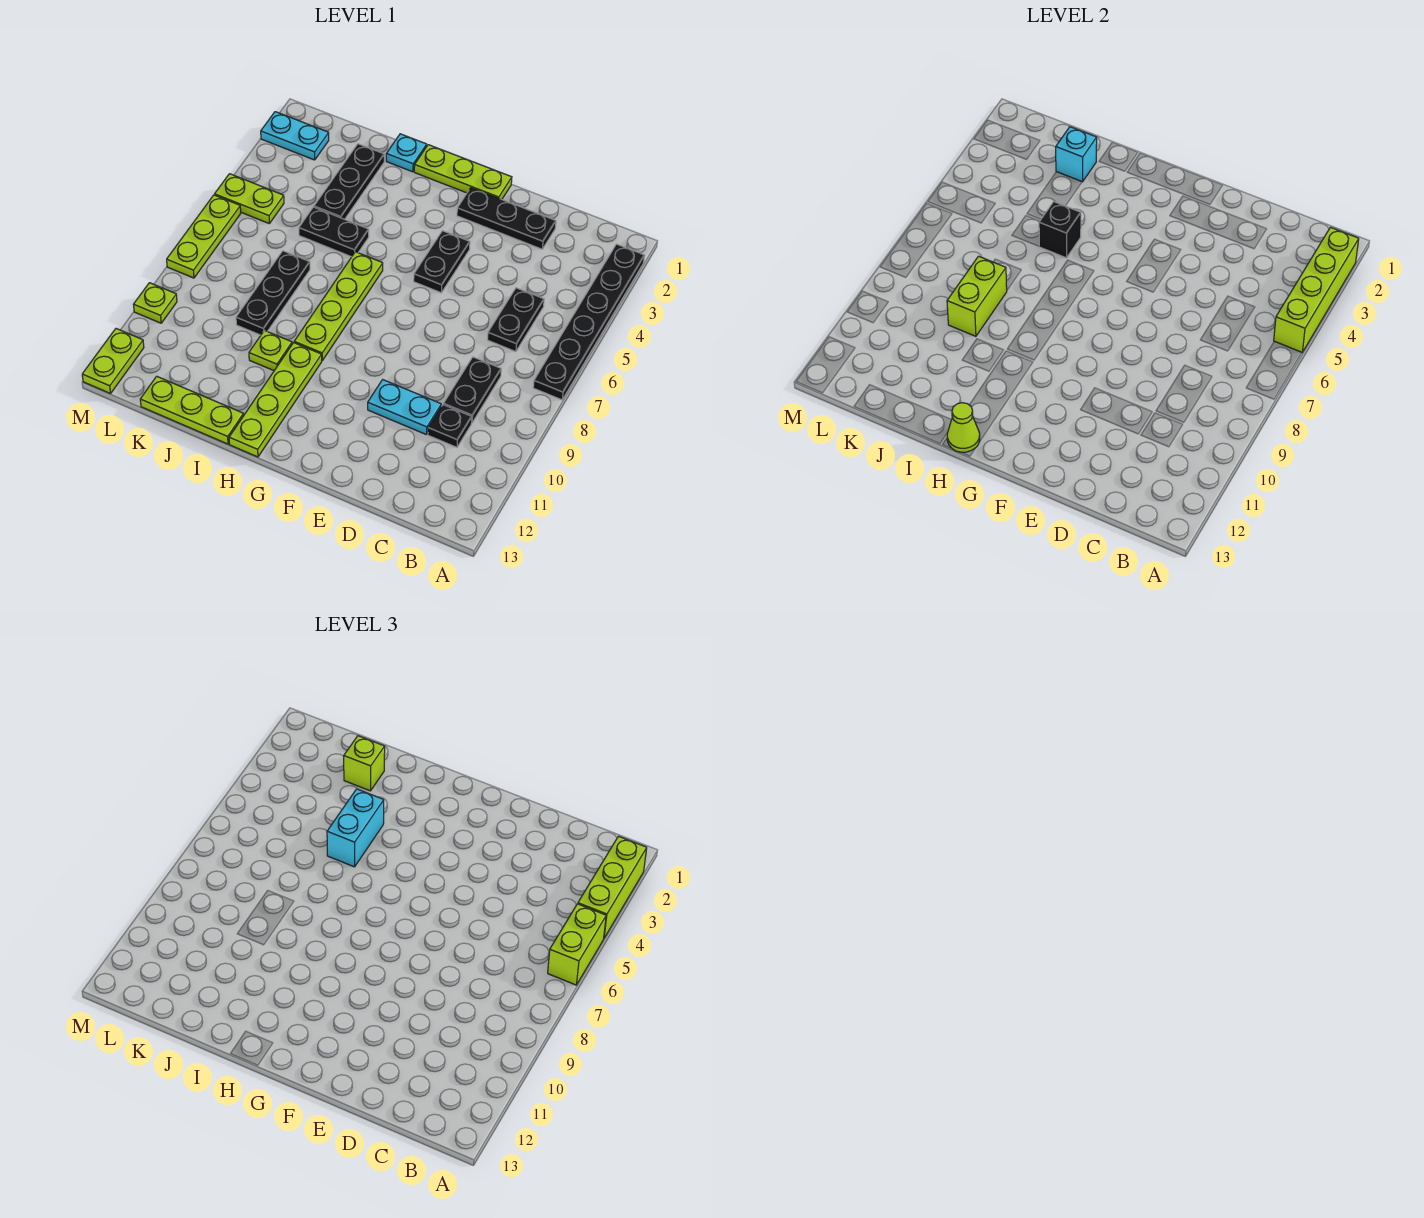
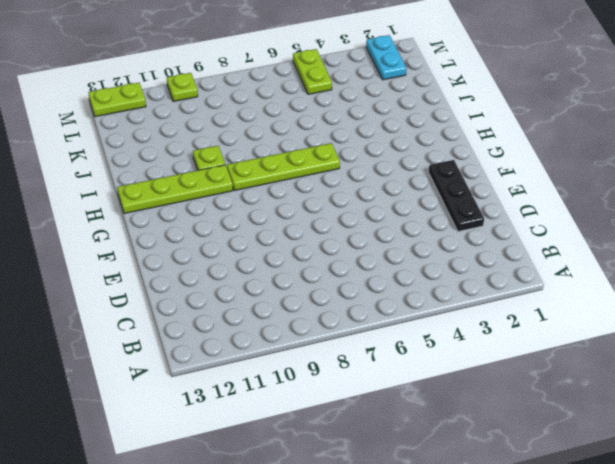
none -> black 1x6 plate [533,244,645,400]
none -> black 1x2 plate [488,288,544,352]
none -> black 1x2 plate [444,357,501,422]
none -> black 1x1 plate [428,405,472,447]

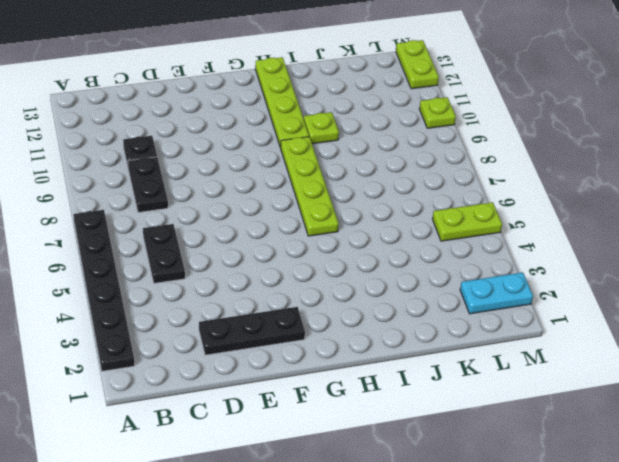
none -> cyan 1x2 plate [368,380,441,435]
none -> lime 1x3 plate [414,145,512,199]
none -> black 1x2 plate [414,231,470,293]
none -> cyan 1x1 plate [386,134,427,172]

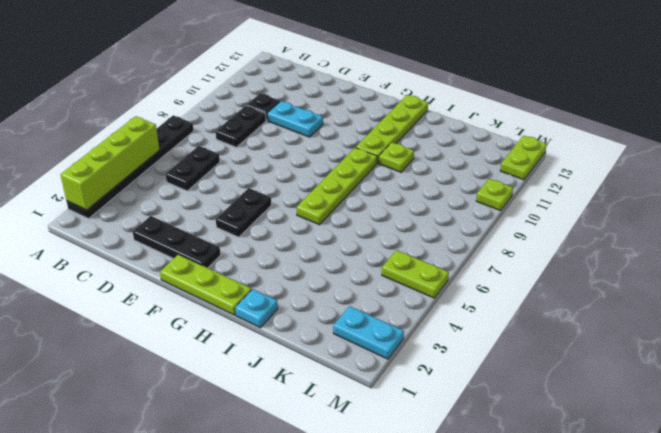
none -> black 1x2 plate [299,207,369,257]
none -> lime 1x3 plate [140,376,244,444]
none -> black 1x3 plate [314,144,384,219]
none -> black 1x3 plate [236,251,310,335]

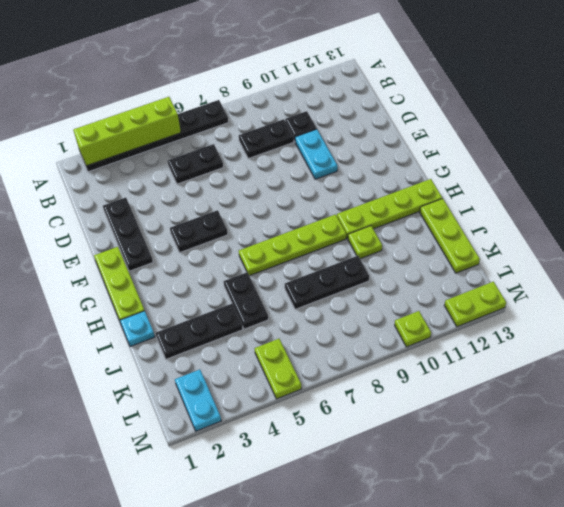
none -> lime 1x3 plate [167,195,241,278]
none -> lime 1x1 cone [947,403,980,452]
none -> black 1x1 brick [1039,202,1081,258]
none -> cyan 1x1 brick [1056,127,1097,182]

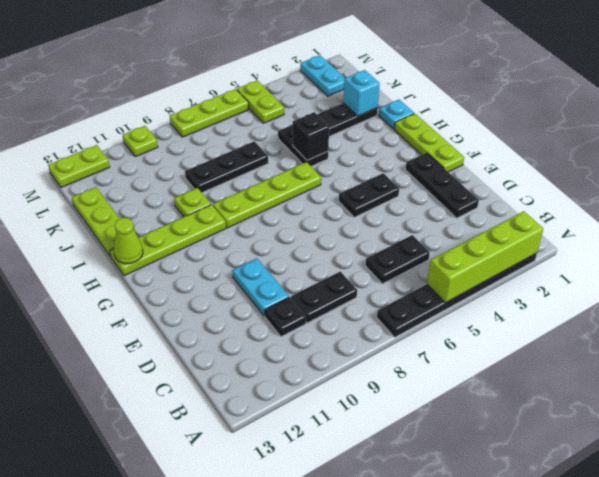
none -> lime 1x2 brick [947,256,1007,336]
none -> lime 1x3 brick [578,836,647,938]
none -> lime 1x2 brick [548,904,606,985]
none -> cyan 1x2 brick [327,789,384,867]

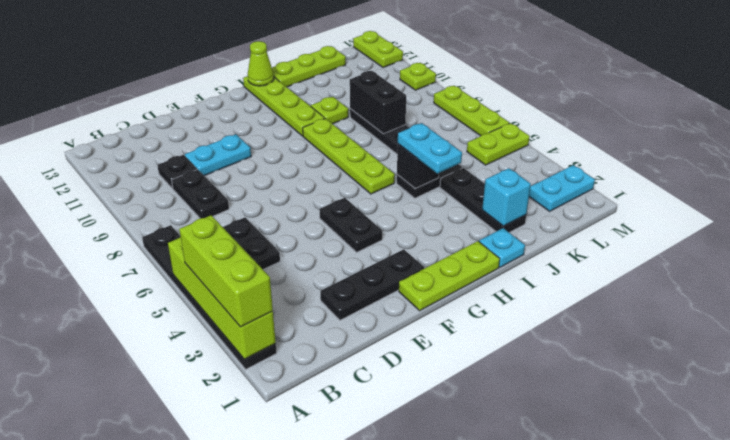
cyan 1x2 plate [398,123,462,173] -> cyan 1x2 brick [327,789,384,867]
black 1x2 brick [350,71,406,134] -> lime 1x2 brick [947,256,1007,336]
none -> lime 1x2 brick [548,904,606,985]
none -> lime 1x1 brick [344,736,385,791]

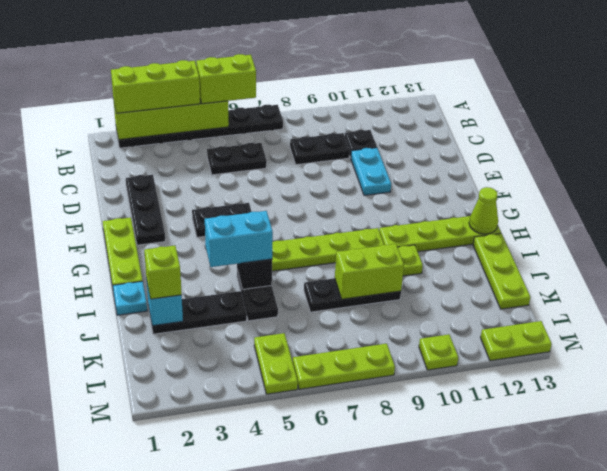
none -> cyan 1x2 plate [261,112,329,160]

